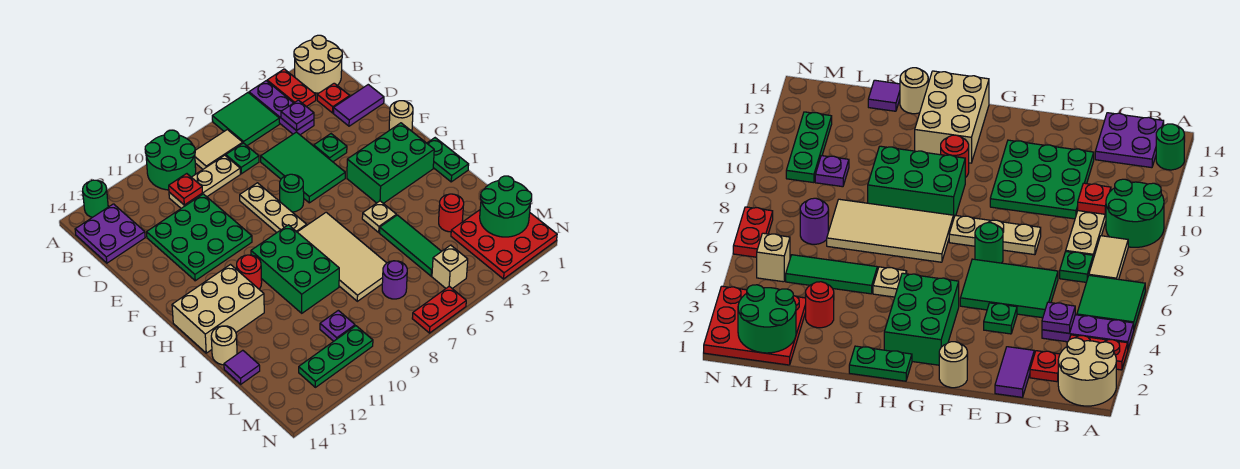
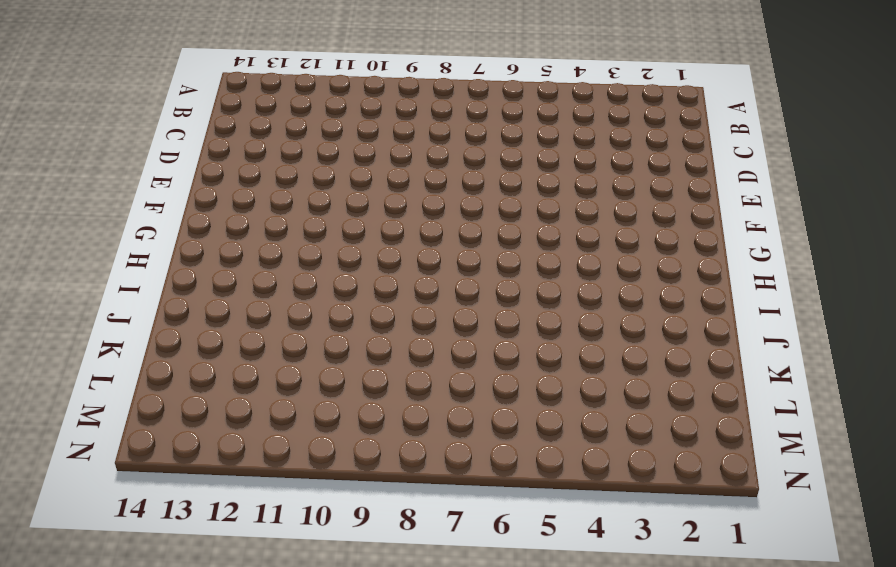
none -> tan 2x2 round brick [294,35,342,93]
none -> red 1x2 plate [267,69,316,107]
none -> purple 1x3 plate [249,81,314,135]
none -> green 2x2 tile [212,93,280,146]

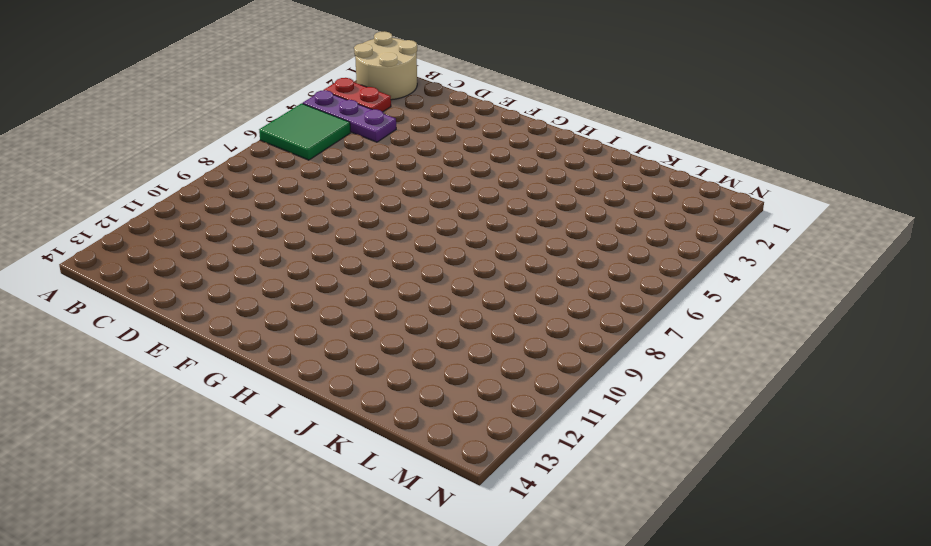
none -> green 2x2 round brick [145,130,196,190]
none -> green 1x1 round brick [83,180,108,217]
none -> tan 1x2 tile [195,130,243,169]
none -> purple 2x2 plate [75,204,145,263]

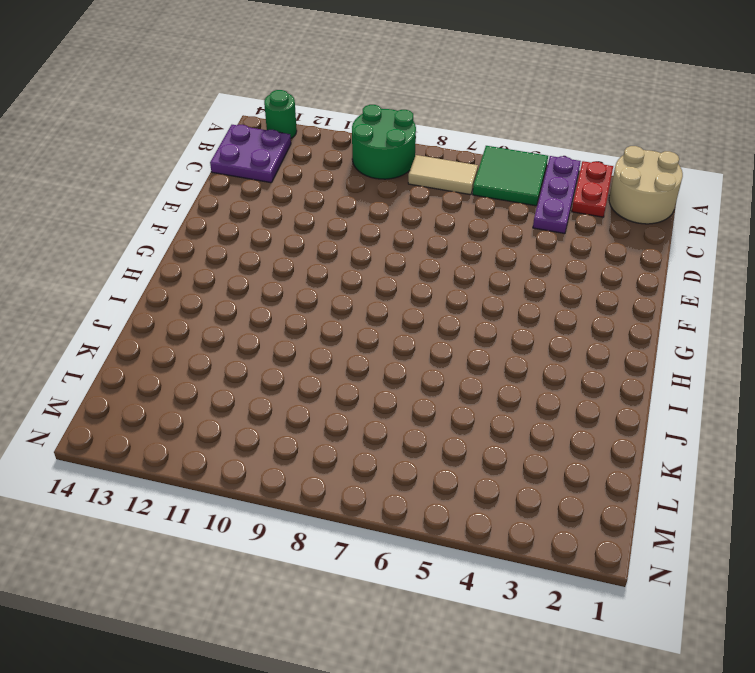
none -> red 1x1 plate [317,83,350,113]
none -> green 1x1 plate [226,143,259,174]
none -> tan 1x3 plate [169,155,240,208]
none -> purple 1x2 tile [333,85,384,126]

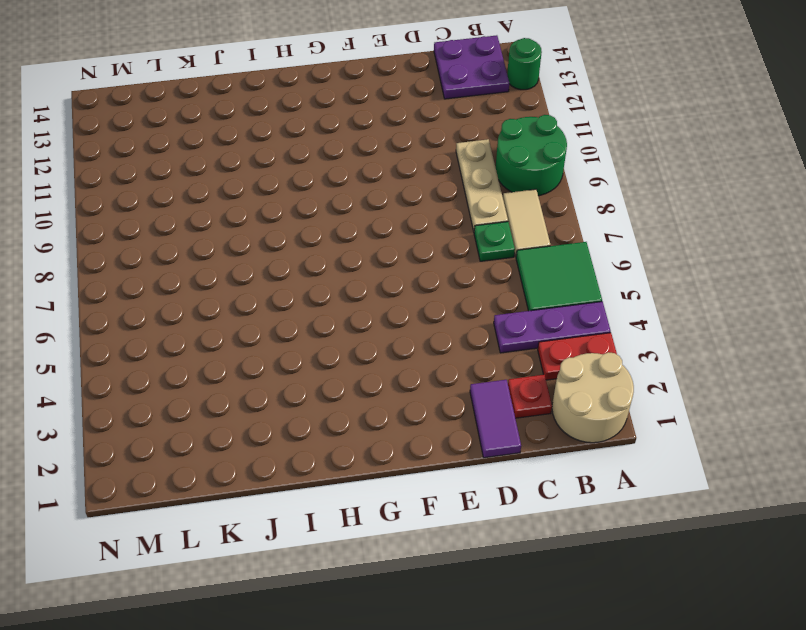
none -> green 2x3 tile [261,132,345,203]
none -> green 3x3 plate [147,194,252,281]
none -> green 1x1 plate [314,134,347,162]
none -> tan 1x3 plate [240,183,307,232]

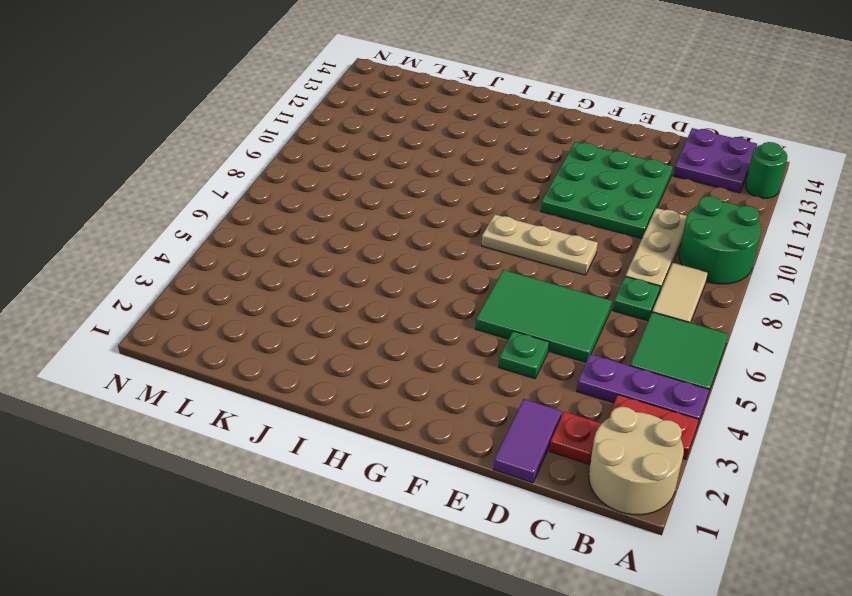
none -> tan 1x1 round brick [389,101,413,131]
none -> green 1x1 round brick [280,174,304,212]
none -> green 2x3 brick [347,123,434,203]
none -> green 1x2 plate [427,138,469,182]

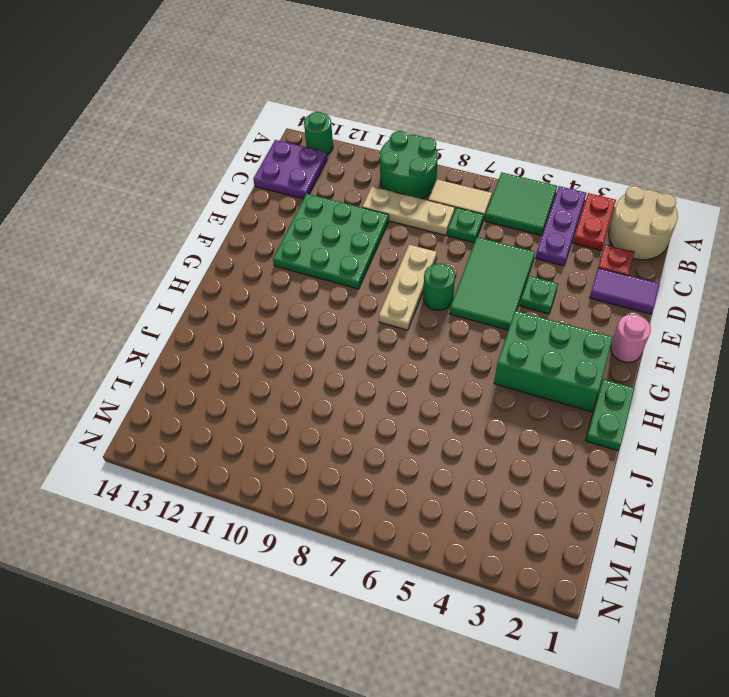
pink 1x1 round brick [611,314,651,362] -> tan 1x1 round brick [389,101,413,131]
none -> tan 2x4 tile [298,212,386,301]
none -> green 2x3 brick [251,225,339,313]
none -> red 1x1 round brick [237,255,262,289]
none -> tan 2x3 brick [172,265,264,353]

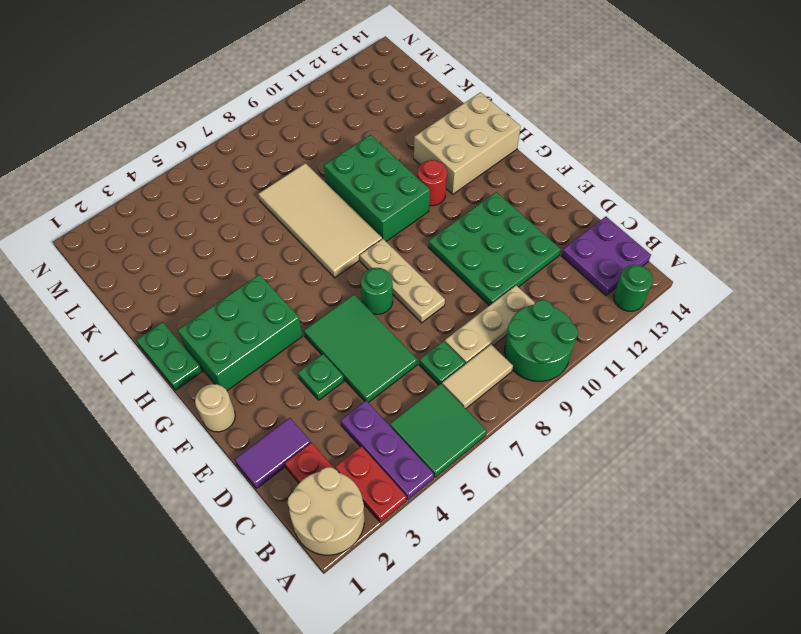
none -> tan 1x1 plate [362,201,396,232]
none -> green 1x3 tile [380,215,442,276]
none -> tan 1x1 round brick [211,326,237,365]
none -> red 1x1 round brick [439,194,464,232]

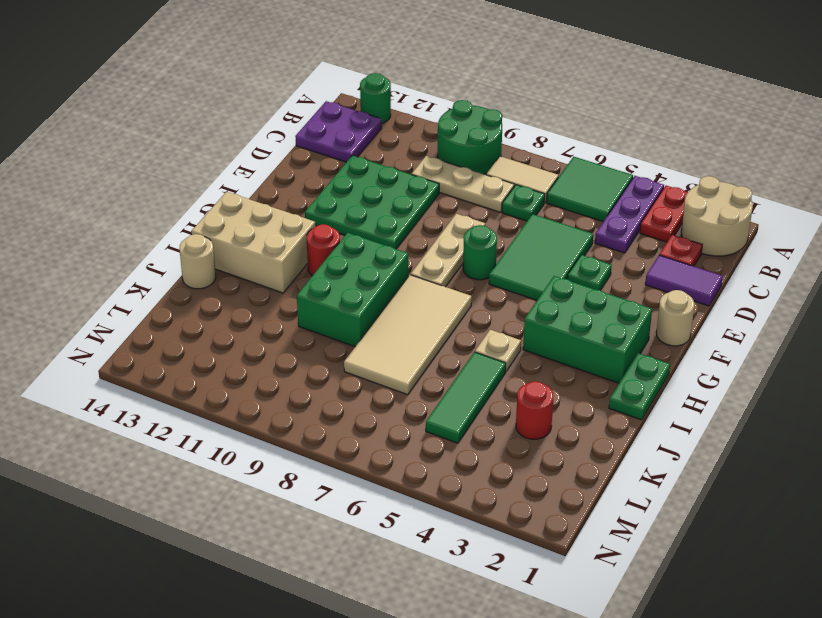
none -> purple 1x1 tile [224,350,260,384]
none -> red 3x3 plate [451,210,557,279]
none -> purple 1x1 round brick [382,261,407,299]
none -> purple 1x1 plate [320,310,355,341]

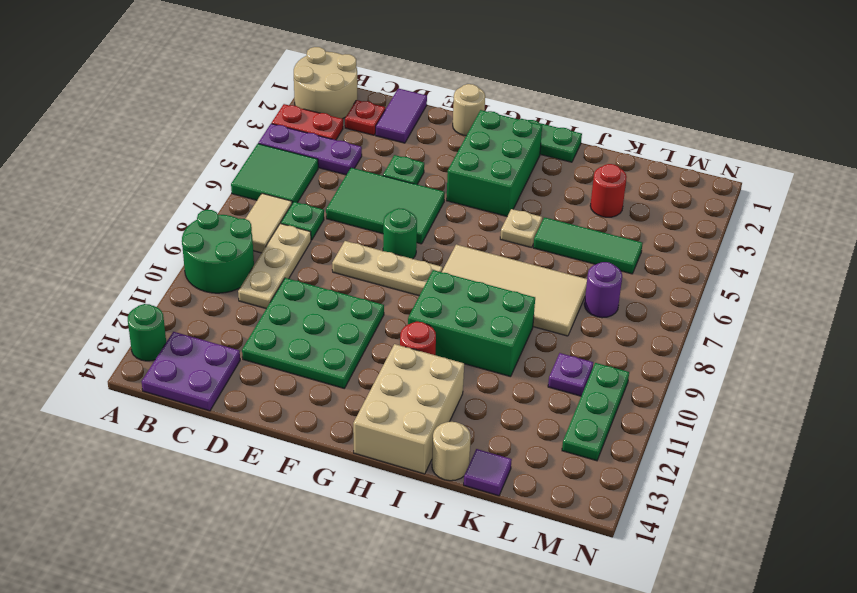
none -> red 3x3 plate [451,210,557,279]
none -> tan 1x1 brick [432,245,468,288]
none -> red 1x2 plate [412,286,466,333]
none -> purple 1x1 plate [281,100,314,131]

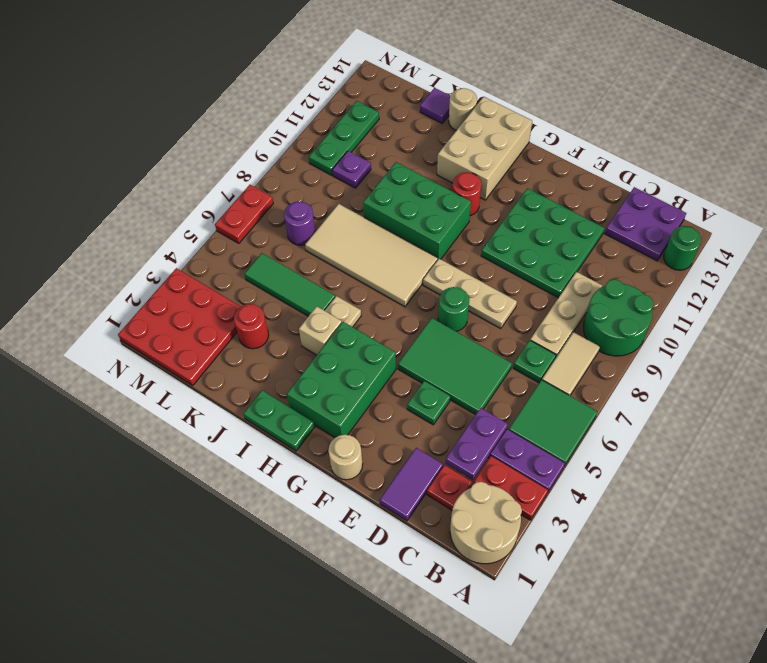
purple 1x2 plate [445,408,508,480] -> purple 1x1 plate [281,100,314,131]
tan 1x1 brick [299,306,342,355] -> tan 1x1 brick moved to [432,245,468,288]
none -> red 1x1 plate [169,174,202,205]
none -> green 2x2 round brick [480,176,532,237]

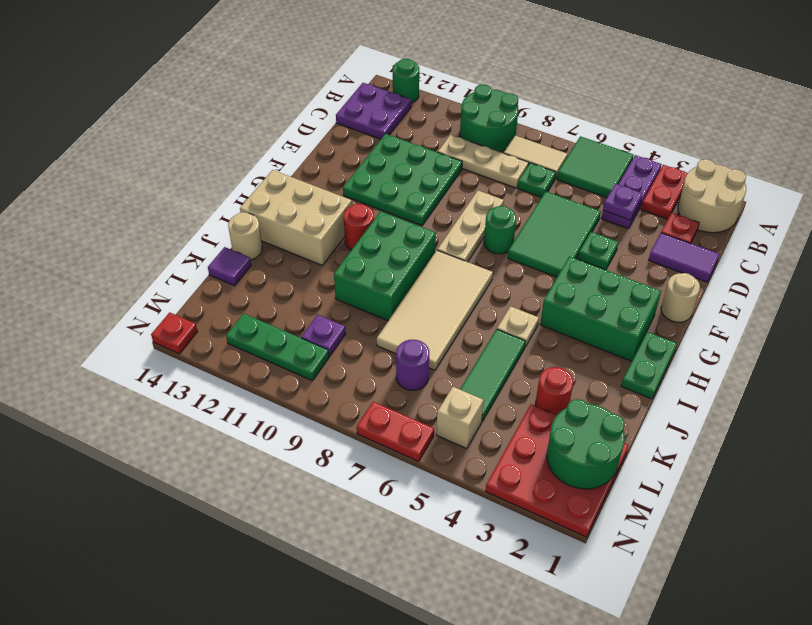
red 1x1 plate [151,312,198,354] -> red 1x1 plate moved to [169,174,202,205]

